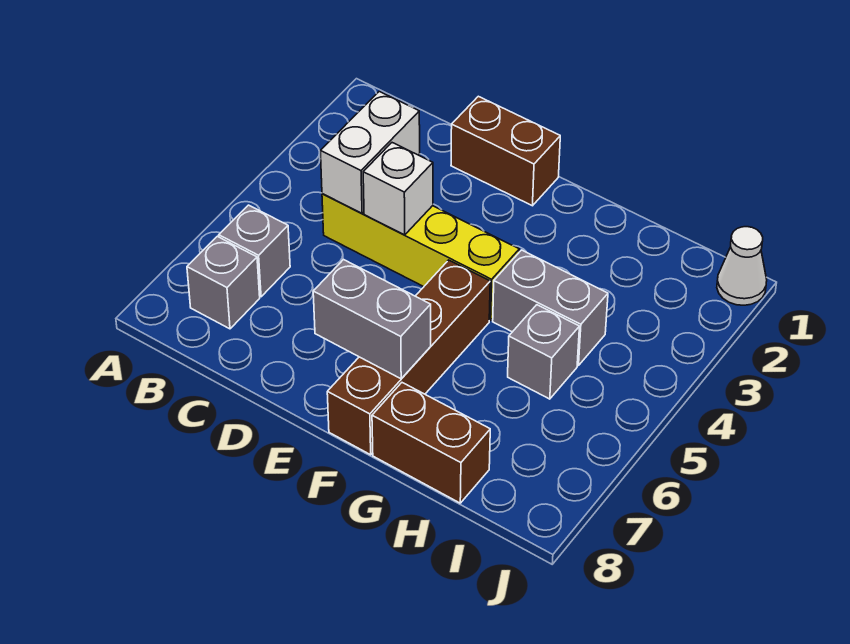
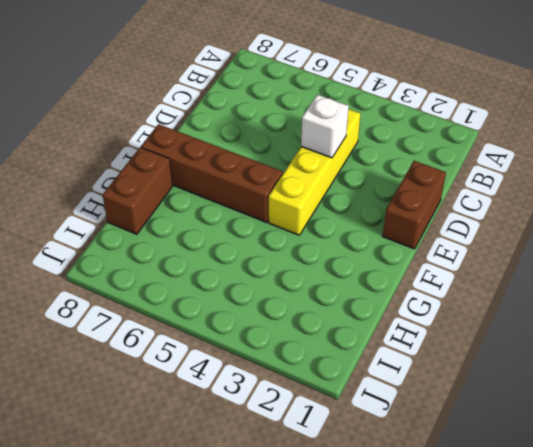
none -> grey 1x1 brick [219,205,290,297]
none -> grey 1x1 brick [187,236,260,329]
none -> grey 1x2 brick [493,250,608,366]

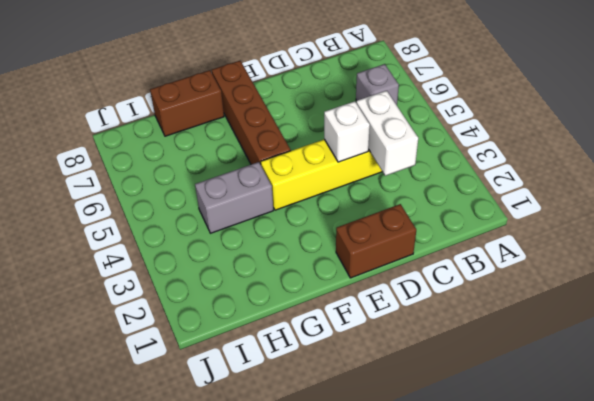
none -> grey 1x1 brick [187,236,260,329]
none -> grey 1x1 brick [508,305,579,399]
none -> white 1x1 cone [717,227,767,305]

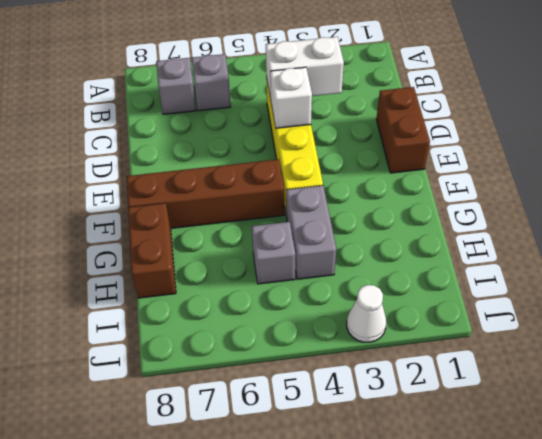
white 1x1 cone [347,285,386,342] -> white 1x1 cone moved to [717,227,767,305]
none -> grey 1x2 brick [313,260,431,379]

